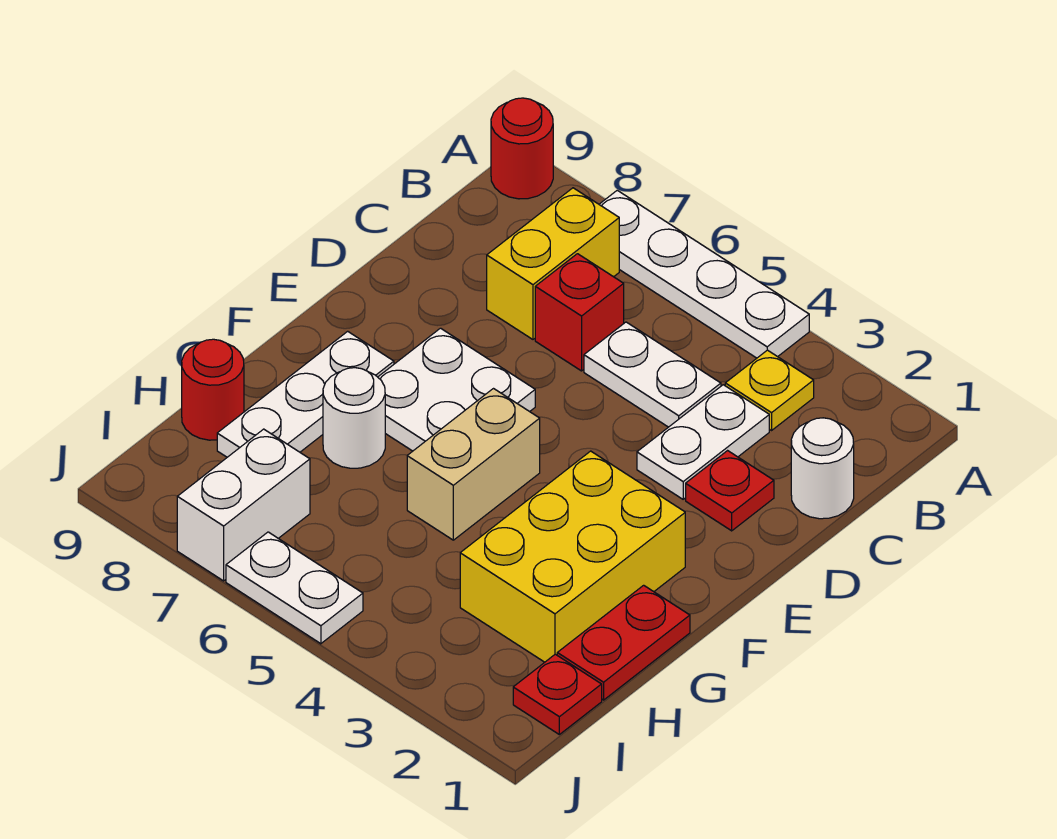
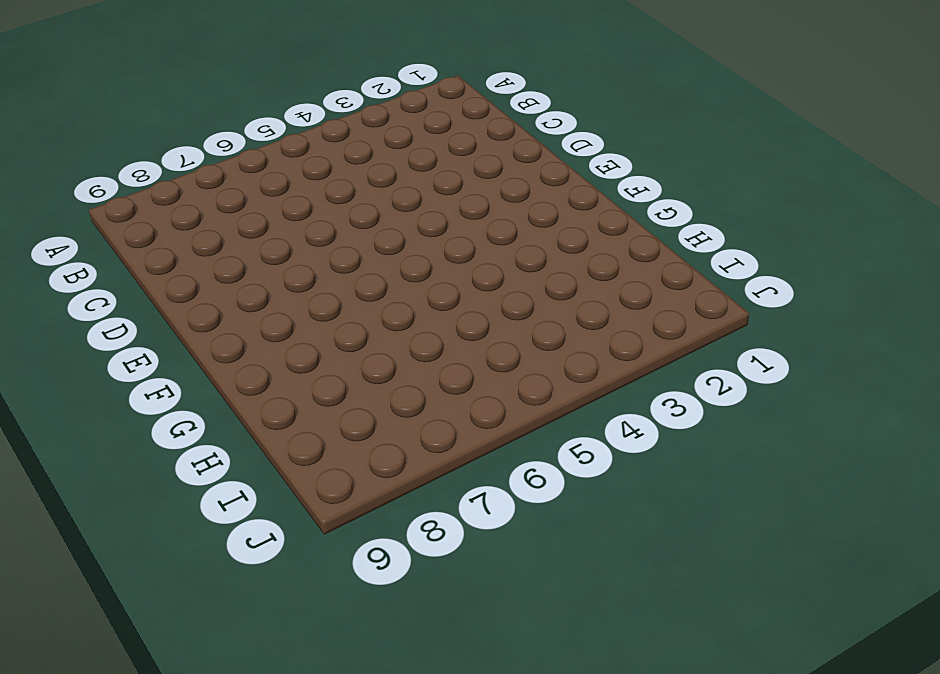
none -> white 1x4 plate [599,190,809,358]
none -> red 1x1 round brick [491,98,553,199]
none -> yellow 1x1 plate [725,350,814,430]

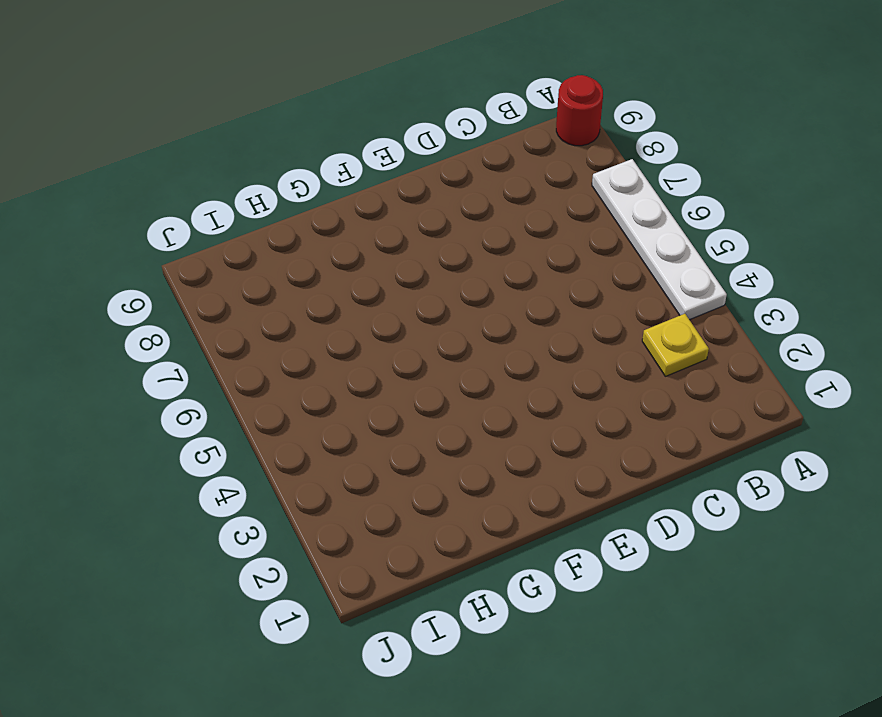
none -> yellow 1x2 brick [487,188,619,339]
none -> white 1x1 round brick [791,418,854,519]
none -> white 1x2 plate [637,385,769,499]

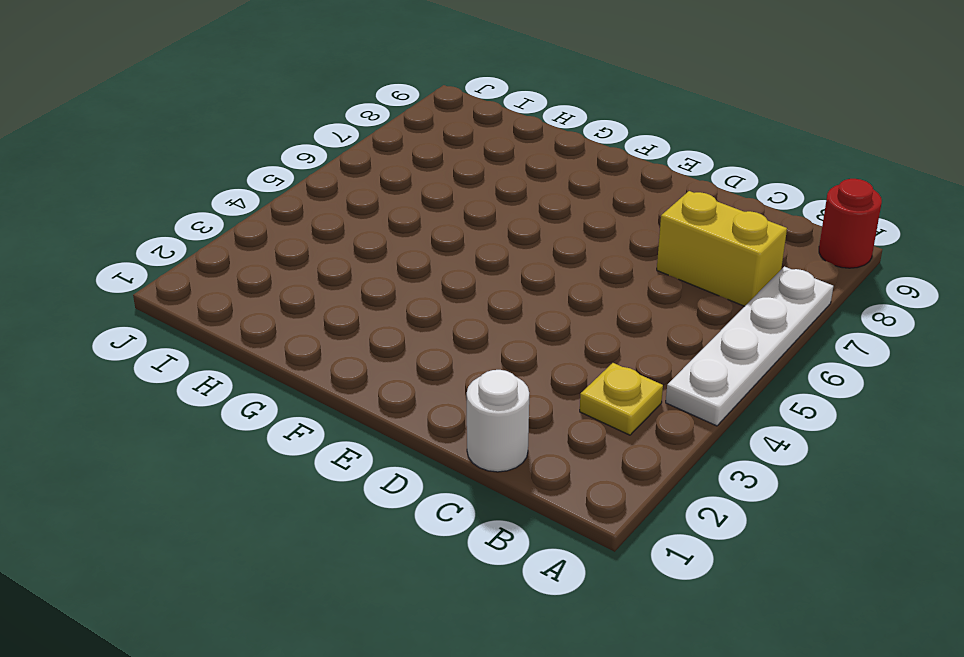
none -> white 1x2 plate [637,385,769,499]
none -> white 1x2 plate [584,322,721,427]
none -> red 1x1 brick [535,254,624,371]

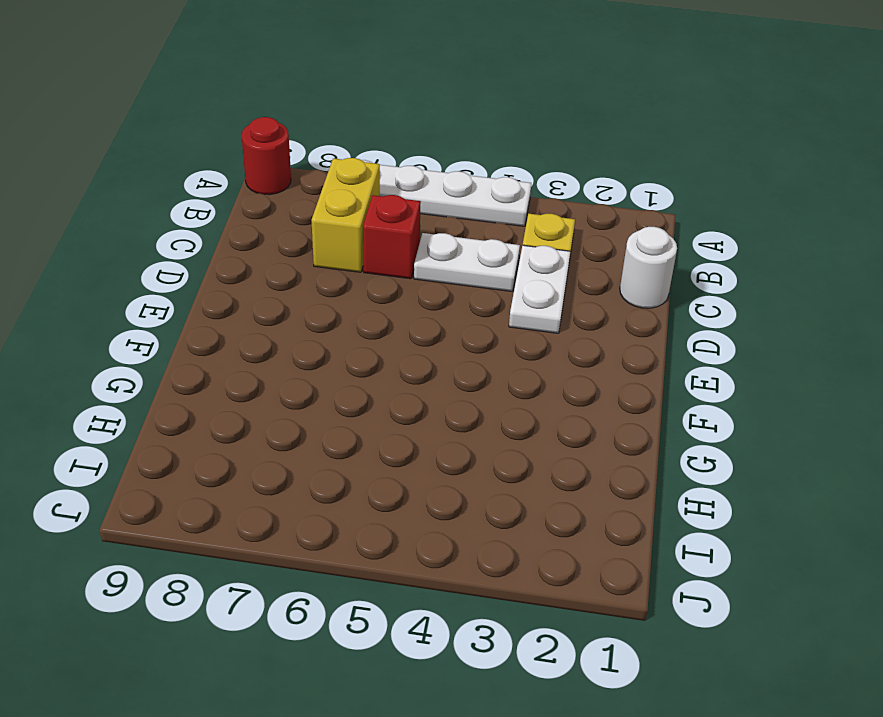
none -> red 1x1 plate [686,451,774,531]
none -> white 2x2 plate [378,328,535,451]
none -> yellow 2x3 brick [460,451,685,662]

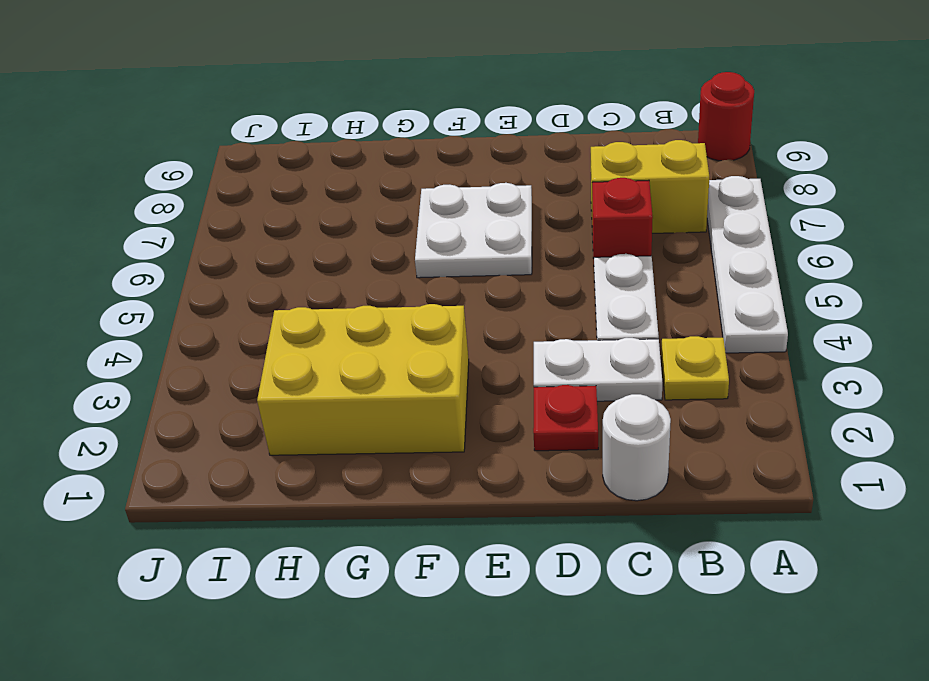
none -> tan 1x2 brick [407,389,540,540]
none -> white 1x3 plate [217,331,394,457]
none -> red 1x2 plate [557,585,690,700]

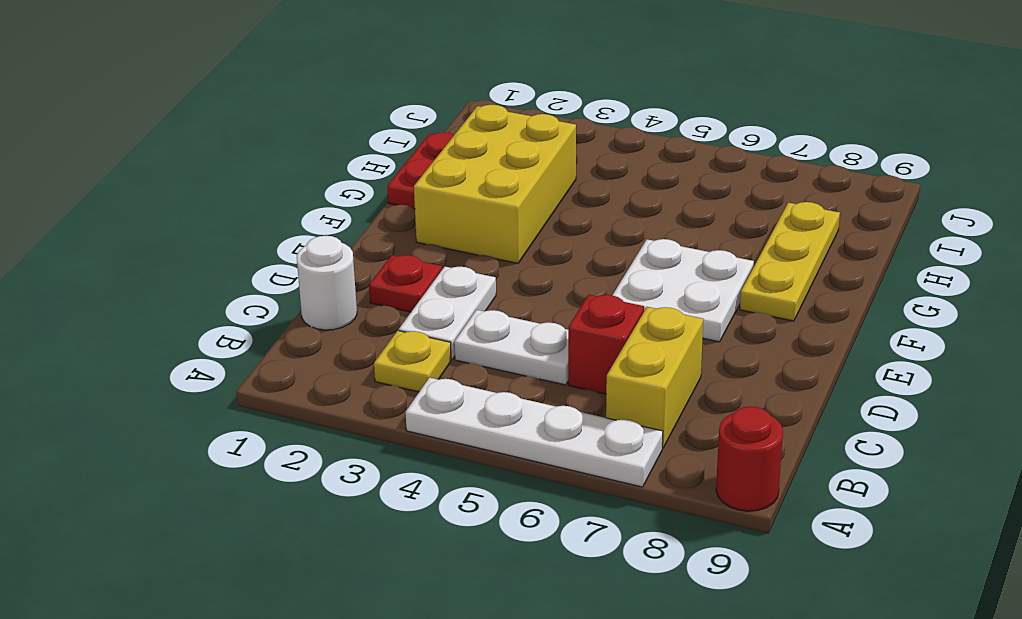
yellow 1x3 plate [740,202,840,321] -> white 1x3 plate [217,331,394,457]
none -> tan 1x2 brick [407,389,540,540]
none -> white 1x1 round brick [323,368,385,468]
none -> red 1x1 round brick [182,339,244,440]

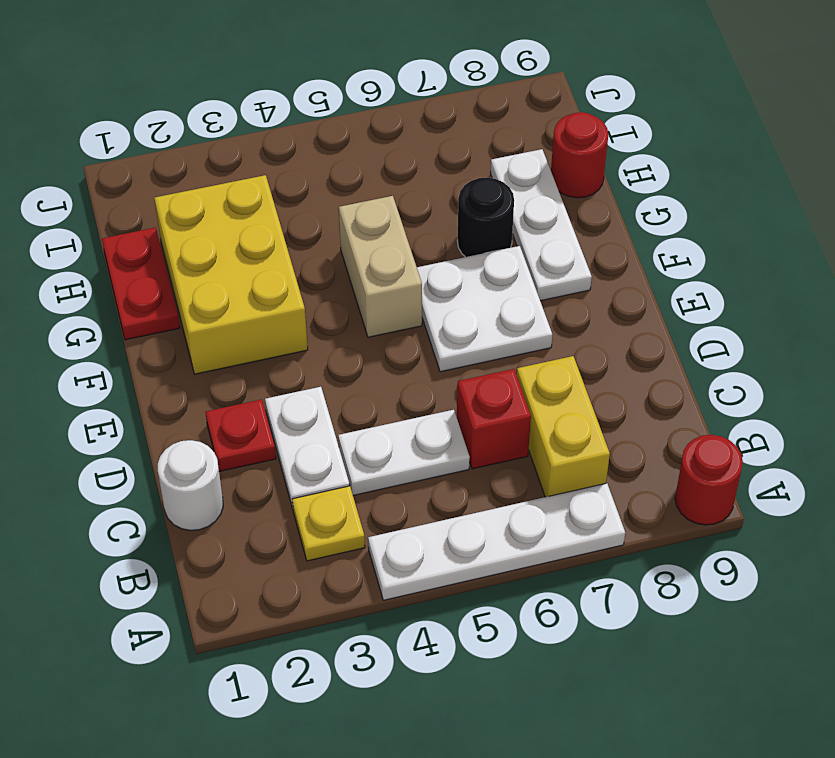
black 1x1 round brick [457,177,514,257] -> white 1x1 round brick [323,368,385,468]
none -> red 1x1 plate [513,654,602,734]
none -> white 1x2 brick [177,429,310,581]
none -> white 1x2 plate [226,532,363,644]

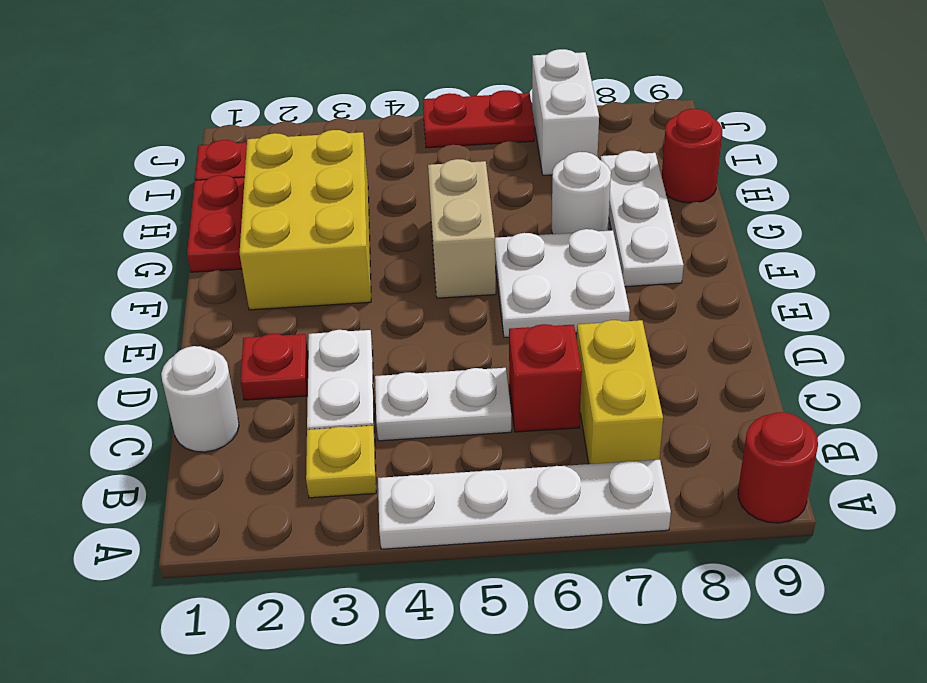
red 1x2 plate [423,90,535,148] -> white 1x2 plate [226,532,363,644]

